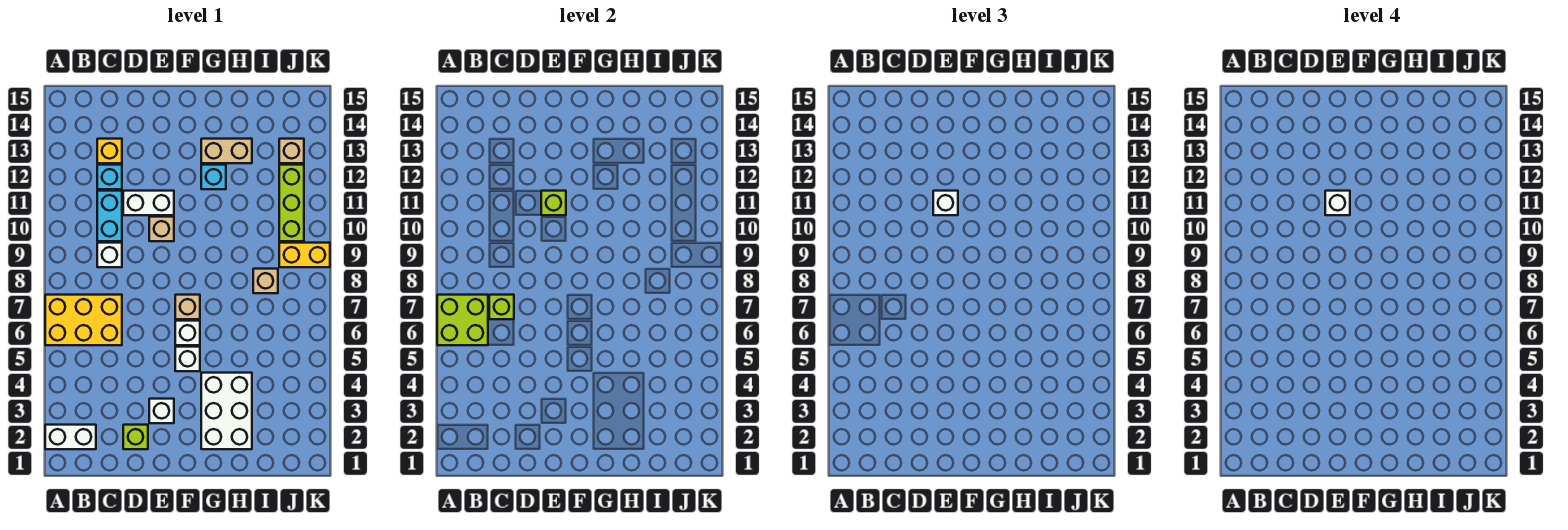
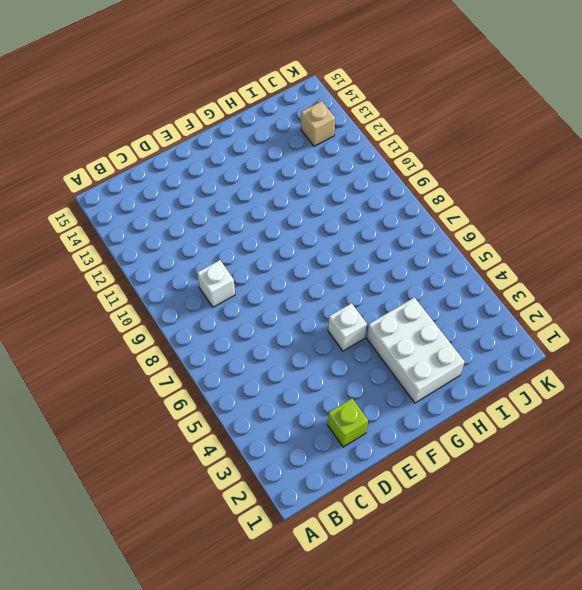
none -> white 1x2 brick [45,425,96,449]
none -> yellow 2x3 brick [45,295,122,345]
none -> cyan 1x2 brick [97,191,122,241]

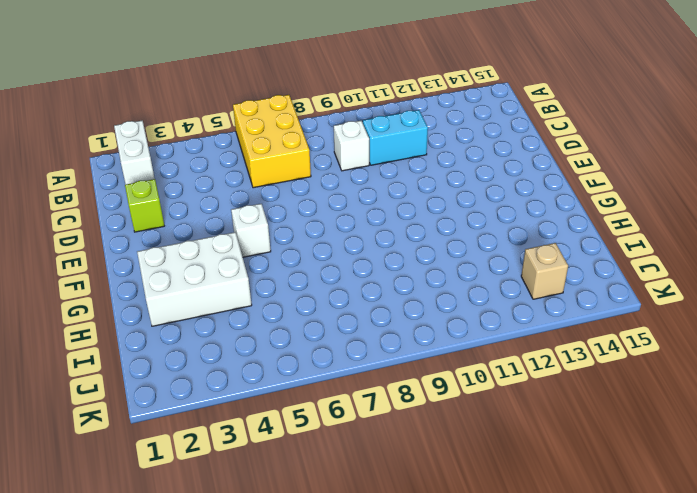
none -> cyan 1x1 brick [97,165,122,189]
none -> yellow 1x1 brick [97,139,122,163]
none -> white 1x2 brick [123,191,174,215]

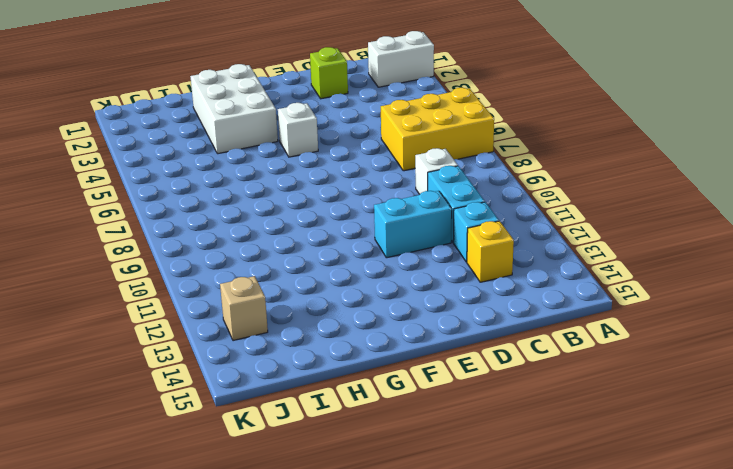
cyan 1x2 brick [374,191,452,258] -> white 1x2 brick [123,191,174,215]
none -> white 1x1 brick [149,399,174,423]
none -> tan 1x1 brick [149,217,174,241]
none -> white 1x1 brick [175,321,200,345]

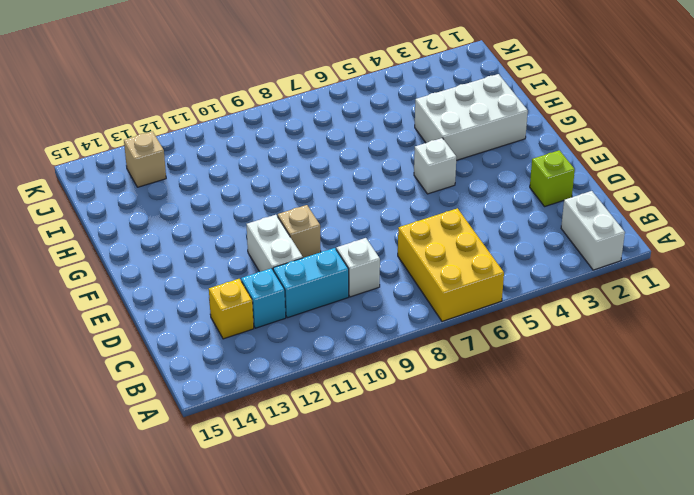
none -> white 1x1 brick [149,399,174,423]
none -> white 1x1 brick [175,321,200,345]
none -> tan 1x1 brick [175,295,200,319]

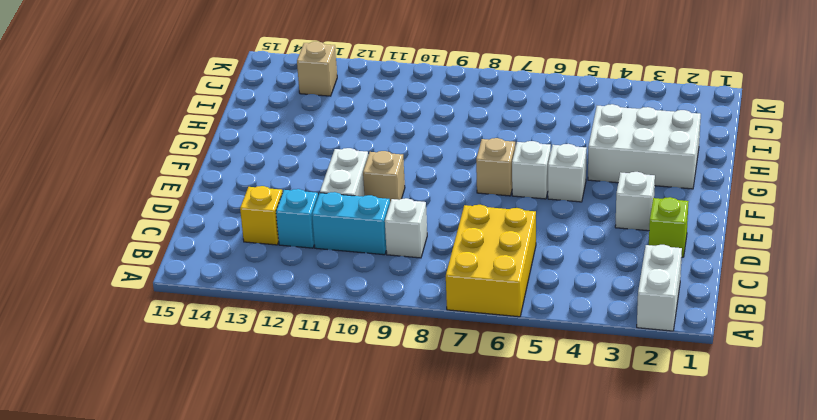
none -> cyan 1x1 brick [201,165,226,189]
none -> tan 1x2 brick [201,139,252,163]
none -> tan 1x1 brick [253,269,278,293]

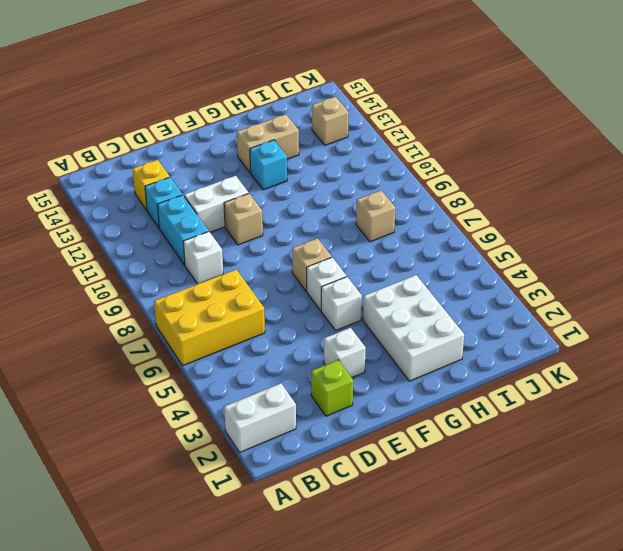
none -> yellow 1x2 brick [279,243,330,267]
none -> lime 1x3 brick [279,165,304,241]
none -> lime 2x2 brick [437,295,488,345]

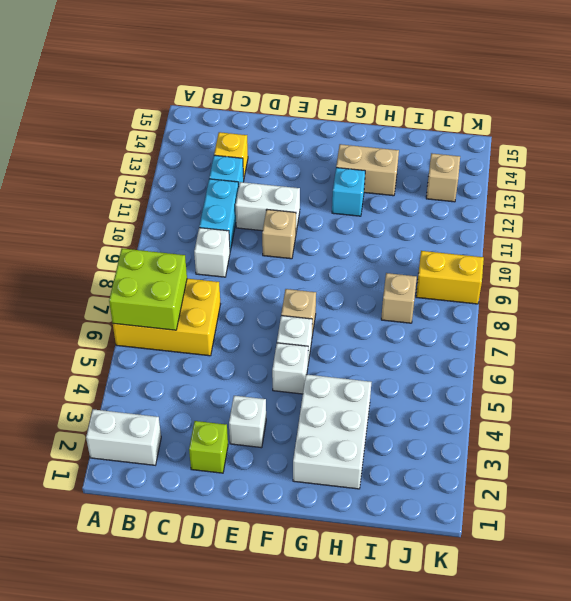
none -> lime 1x3 brick [279,165,304,241]
none -> lime 1x1 brick [489,295,514,319]
none -> lime 1x1 brick [541,191,566,215]

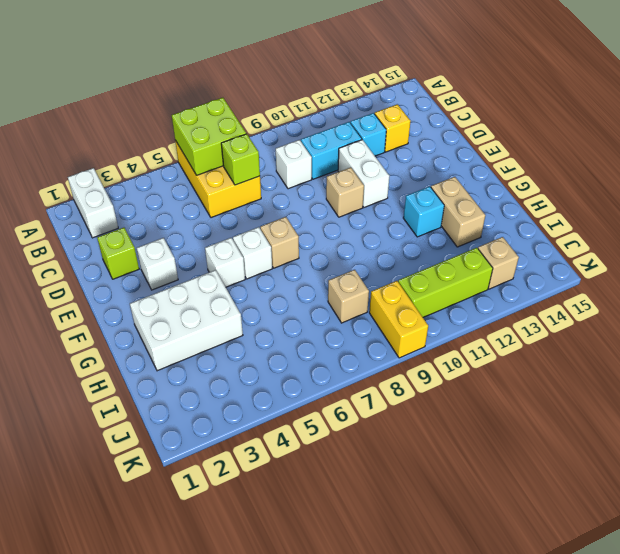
none -> lime 1x1 brick [541,191,566,215]
none -> white 1x1 brick [933,191,958,215]
none -> white 1x1 brick [1325,191,1350,215]

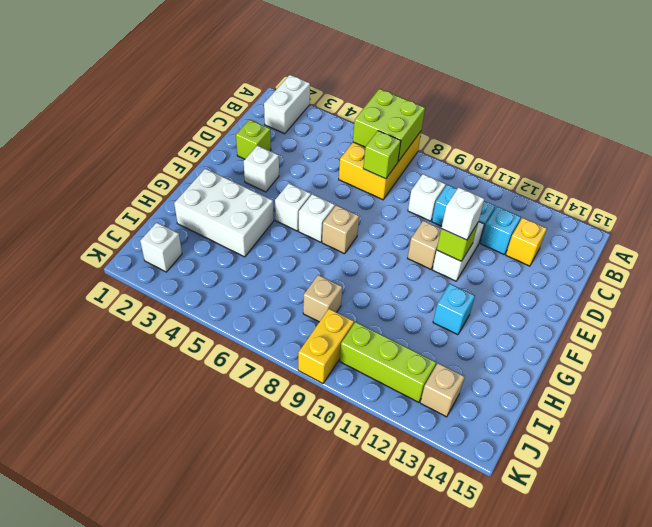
white 1x1 brick [140,223,182,272] -> white 1x1 brick moved to [1325,191,1350,215]
none -> tan 1x2 brick [201,139,252,163]

